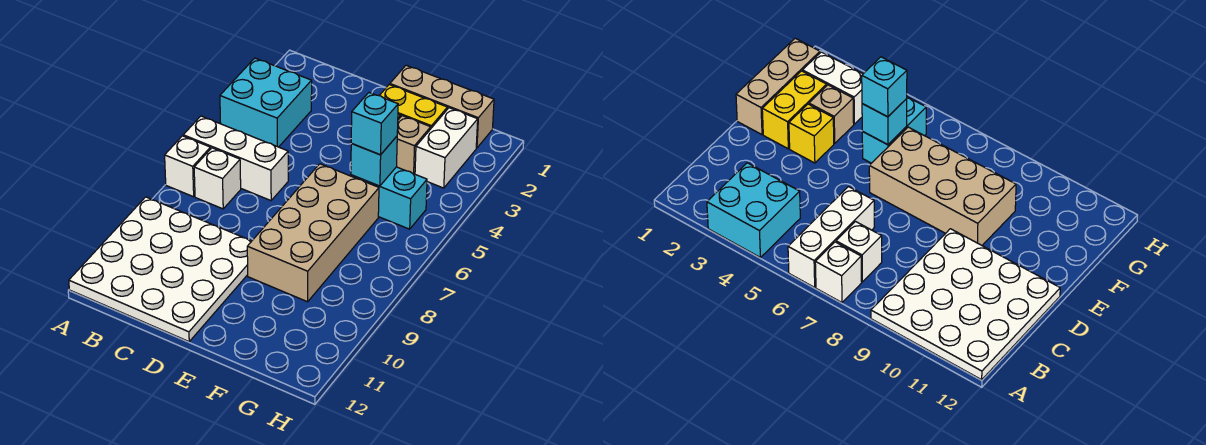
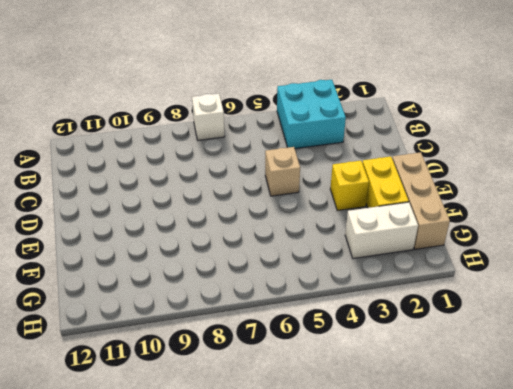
tan 1x1 brick [265,147,300,196] -> tan 1x1 brick moved to [397,116,431,174]
none -> white 1x3 brick [183,116,288,201]
none -> white 4x4 plate [69,197,251,342]
none -> white 1x1 brick [194,148,241,209]

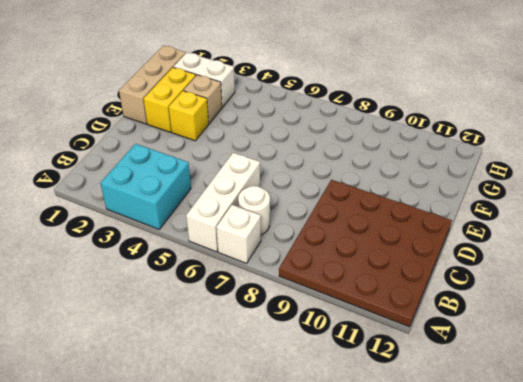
brown 4x4 plate [279,180,452,327] -> white 4x4 plate [69,197,251,342]
white 1x1 round brick [238,186,270,235] -> white 1x1 brick [194,148,241,209]
none -> tan 2x4 brick [247,164,379,302]
none -> cyan 1x2 brick [351,167,427,229]
none -> cyan 1x1 brick [351,136,397,186]

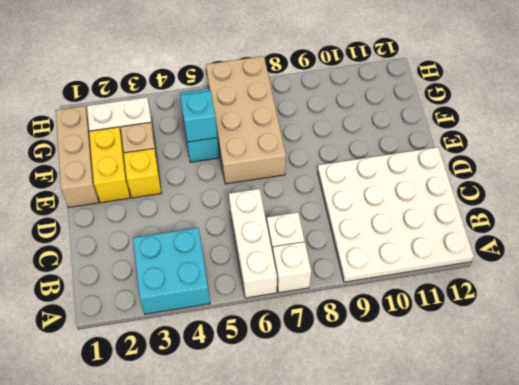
tan 2x4 brick [206,56,286,184] -> tan 2x4 brick turned to [247,164,379,302]
none -> cyan 1x1 brick [351,93,398,155]

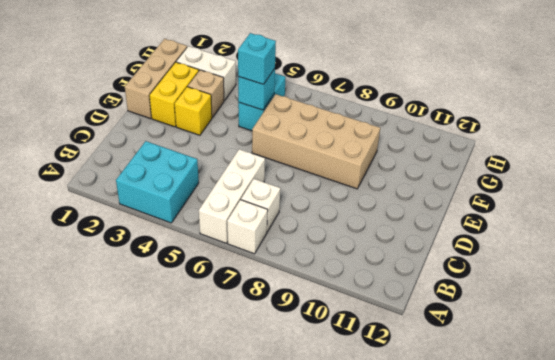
none -> white 4x4 plate [69,197,251,342]

